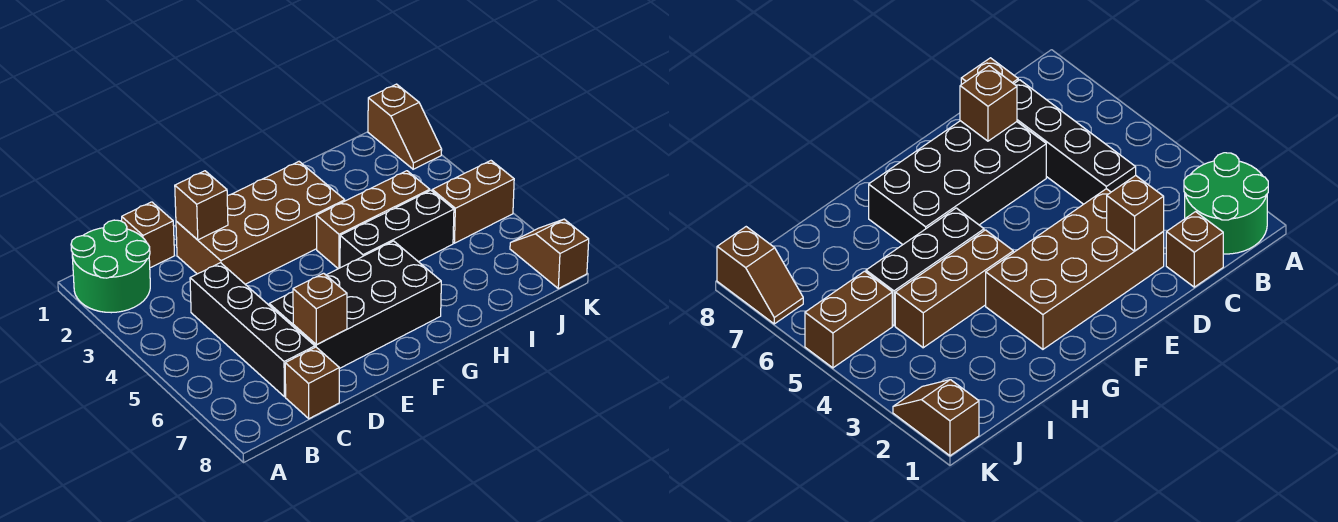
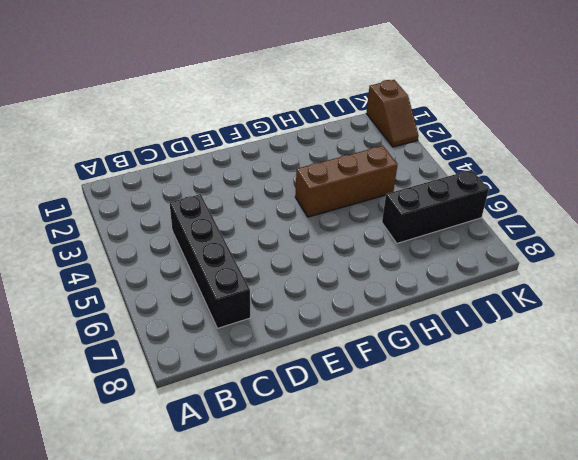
black 1x3 brick [382,170,489,243] -> black 1x3 brick moved to [340,190,454,268]
none -> green 2x2 round brick [71,220,150,313]
none -> brown 1x1 brick [122,202,175,268]
none -> brown 1x1 brick [285,347,339,419]

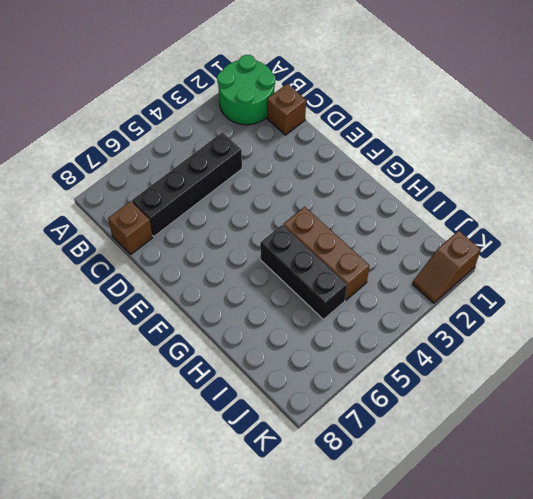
none -> brown 2x4 brick [176,162,345,284]
none -> black 2x4 brick [269,241,441,369]
none -> brown 1x2 brick [432,161,514,243]

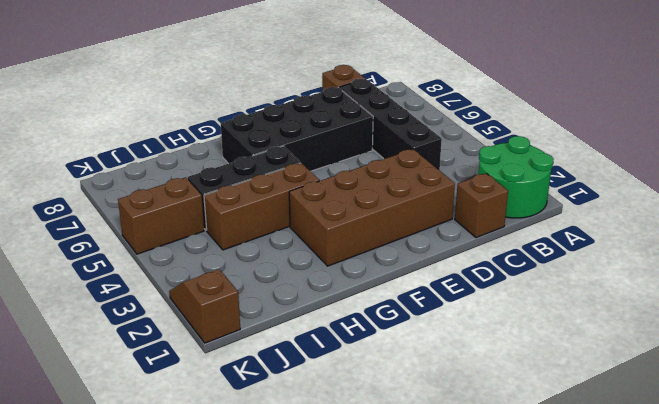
none -> brown 1x2 slope [510,219,589,289]
none -> brown 1x1 brick [175,171,228,240]
none -> brown 1x1 brick [293,273,347,345]

